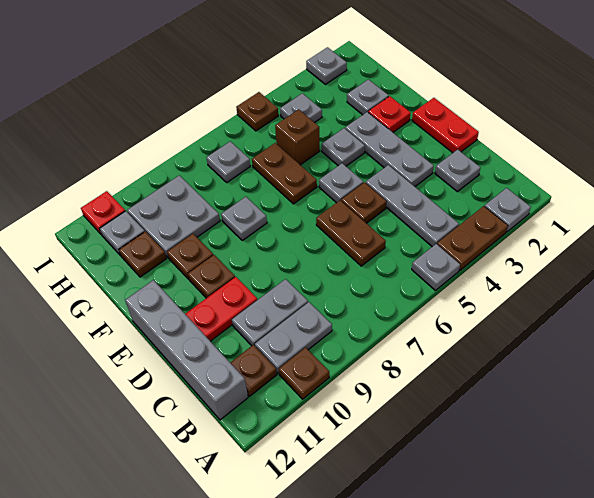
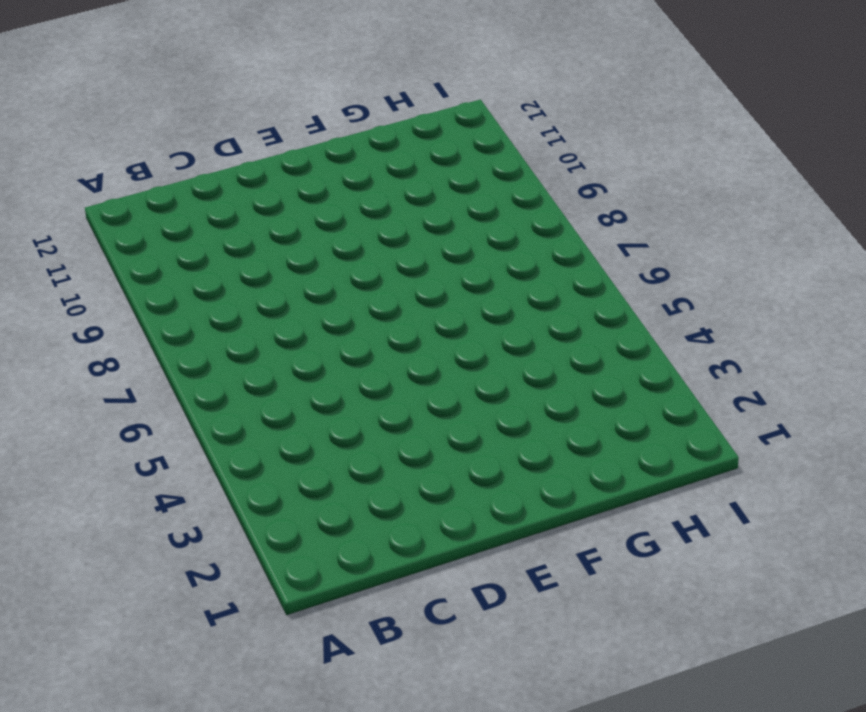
none -> grey 1x1 plate [485,188,531,232]
none -> brown 1x2 plate [437,206,508,270]
none -> grey 1x1 plate [412,244,460,290]
none -> brown 1x1 plate [279,347,329,399]

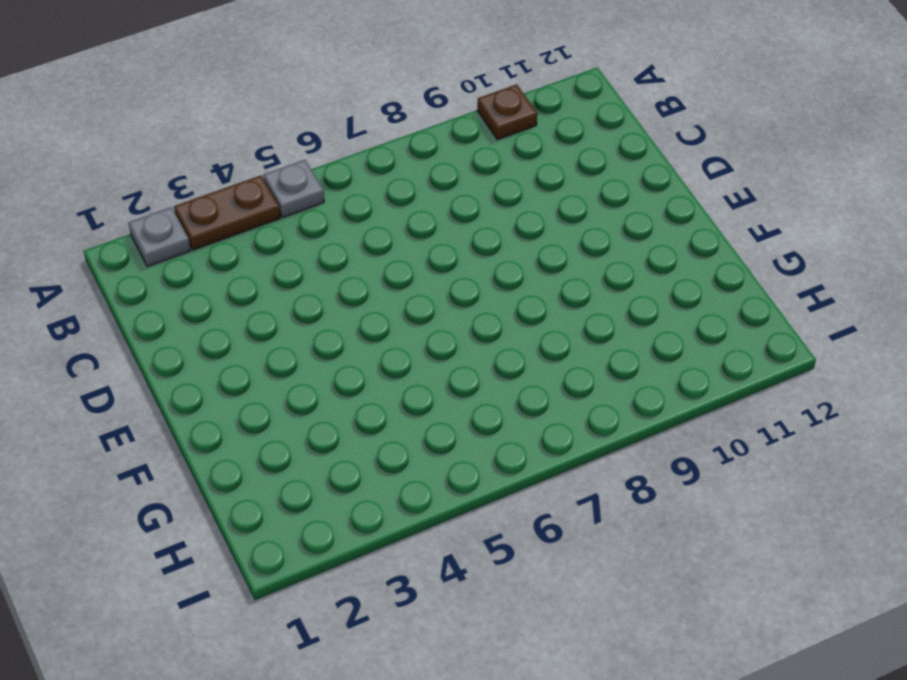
none -> grey 1x3 plate [366,165,459,247]
none -> grey 1x2 plate [255,302,332,374]
none -> brown 1x1 plate [230,345,277,396]
none -> grey 1x4 brick [125,280,248,420]

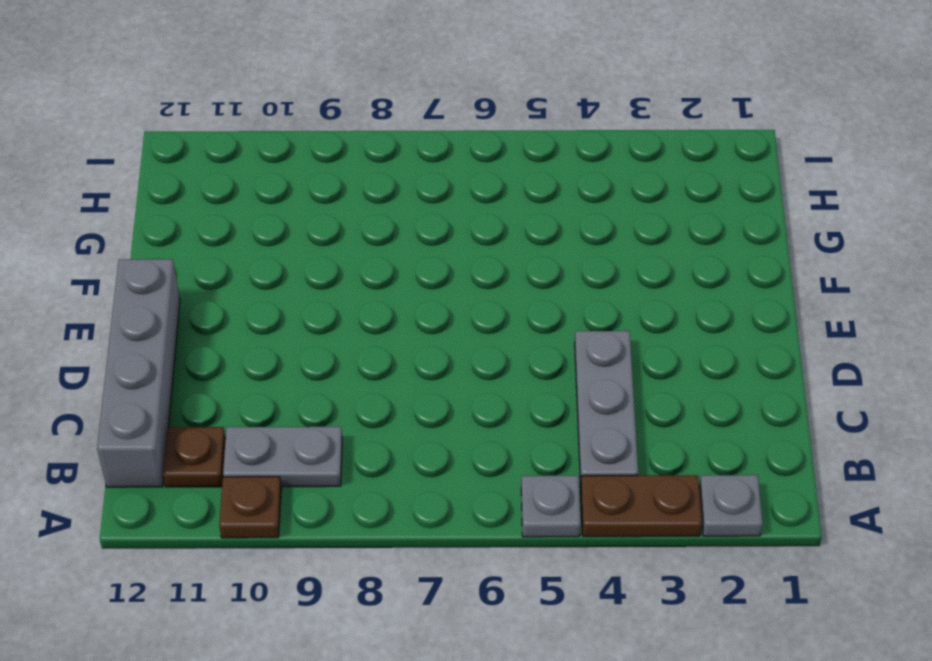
none -> grey 1x1 plate [435,149,480,192]
none -> brown 1x2 plate [316,201,386,266]
none -> grey 1x2 plate [232,279,308,346]
none -> red 1x2 plate [412,98,479,153]

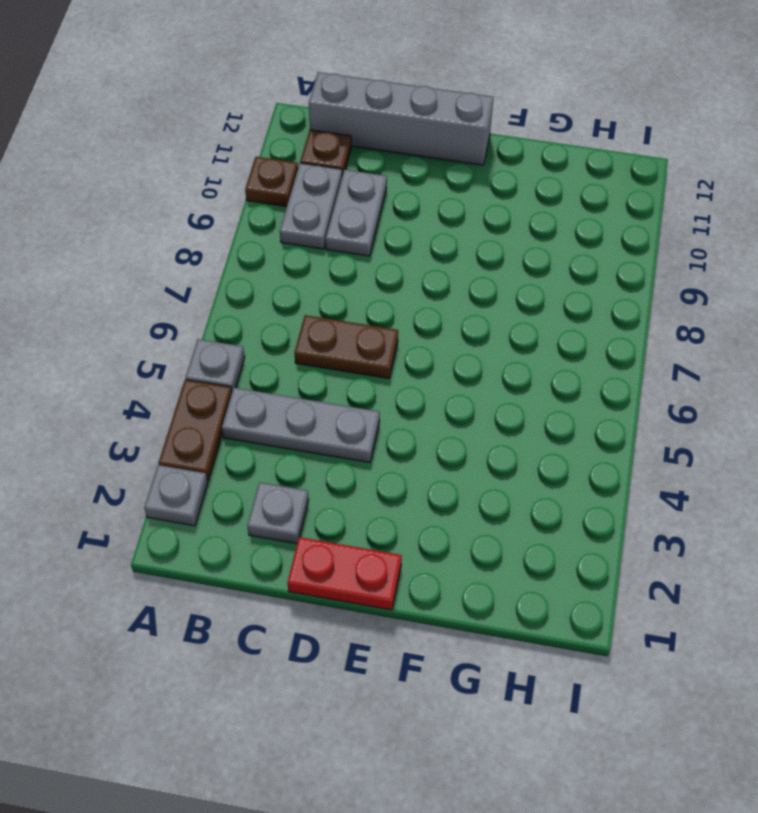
none -> grey 1x3 plate [345,112,434,186]
none -> brown 1x1 plate [341,183,387,223]
none -> red 1x2 plate [186,277,257,341]
none -> grey 1x1 plate [319,163,363,203]

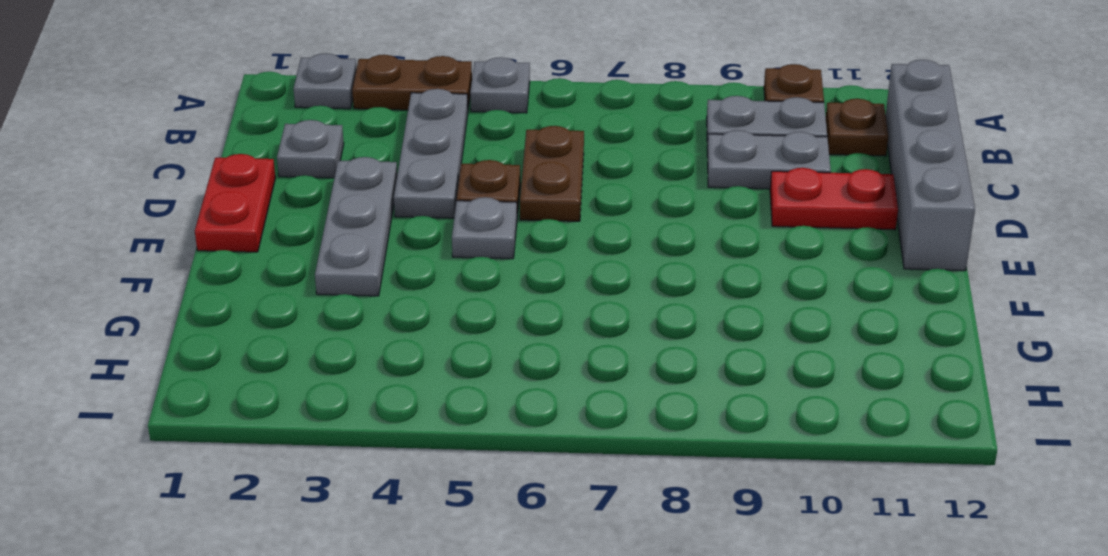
none -> brown 1x1 plate [188,255,235,298]
none -> red 1x1 plate [368,96,411,132]
none -> grey 1x1 plate [322,128,365,166]
none -> brown 1x2 plate [252,143,317,204]

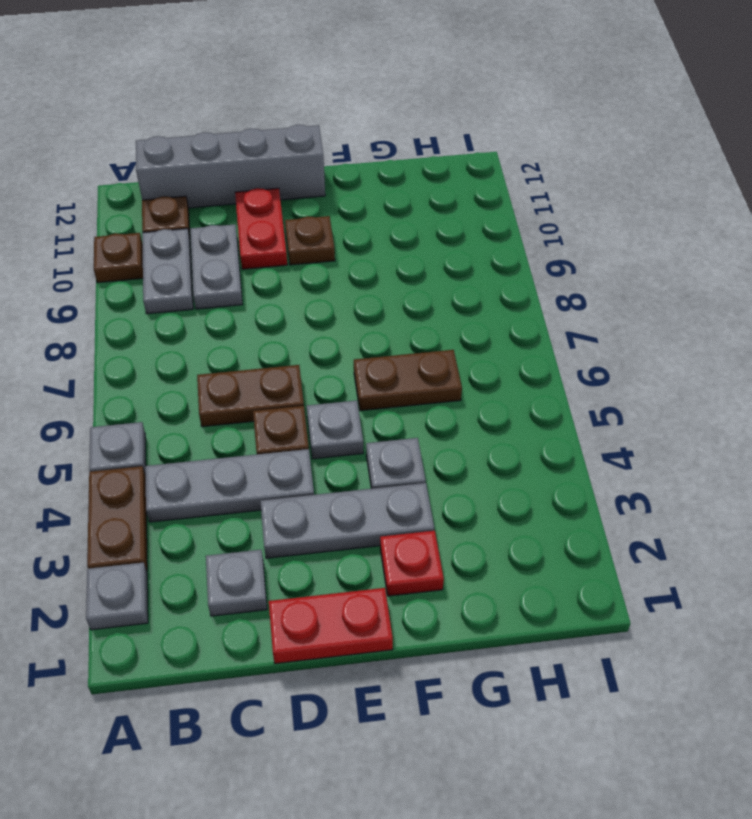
none -> grey 1x1 plate [221,197,267,240]
none -> brown 1x1 plate [167,234,213,279]
none -> grey 1x1 plate [347,79,389,115]
none -> brown 1x1 brick [275,109,320,165]

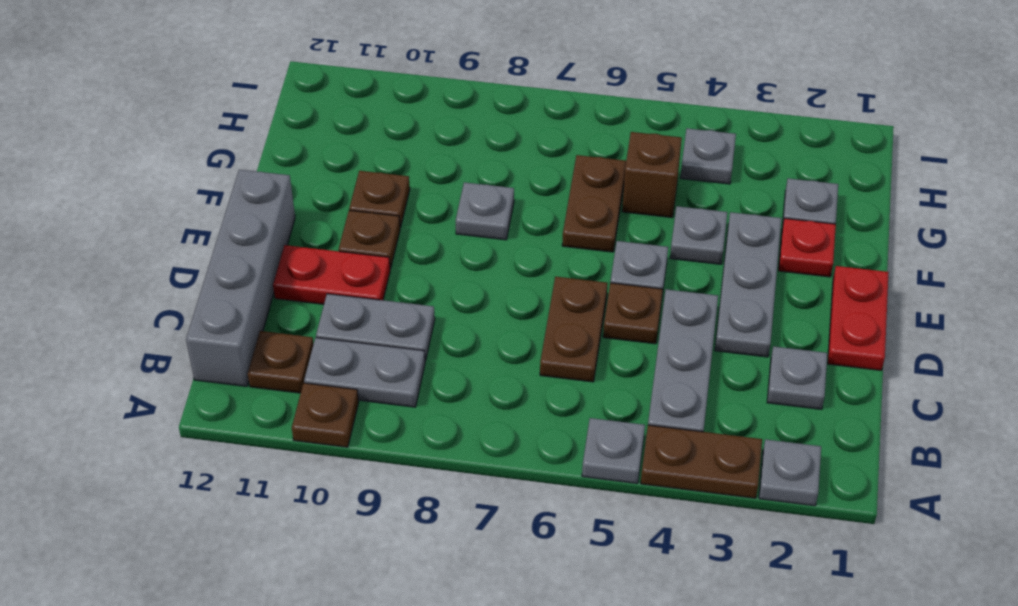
none -> grey 2x2 plate [127,175,220,257]
none -> brown 1x1 plate [119,231,166,277]
none -> grey 1x1 plate [206,141,250,182]
none -> grey 1x1 plate [100,211,145,255]

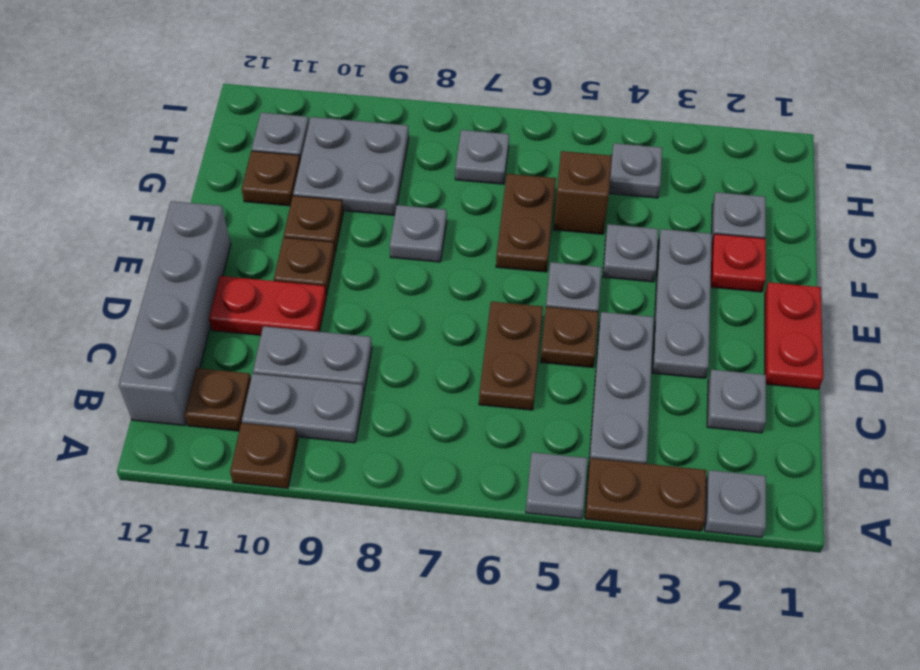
none -> grey 1x1 plate [306,47,347,84]
none -> brown 1x1 plate [236,92,278,131]
none -> red 1x1 plate [81,191,125,235]

